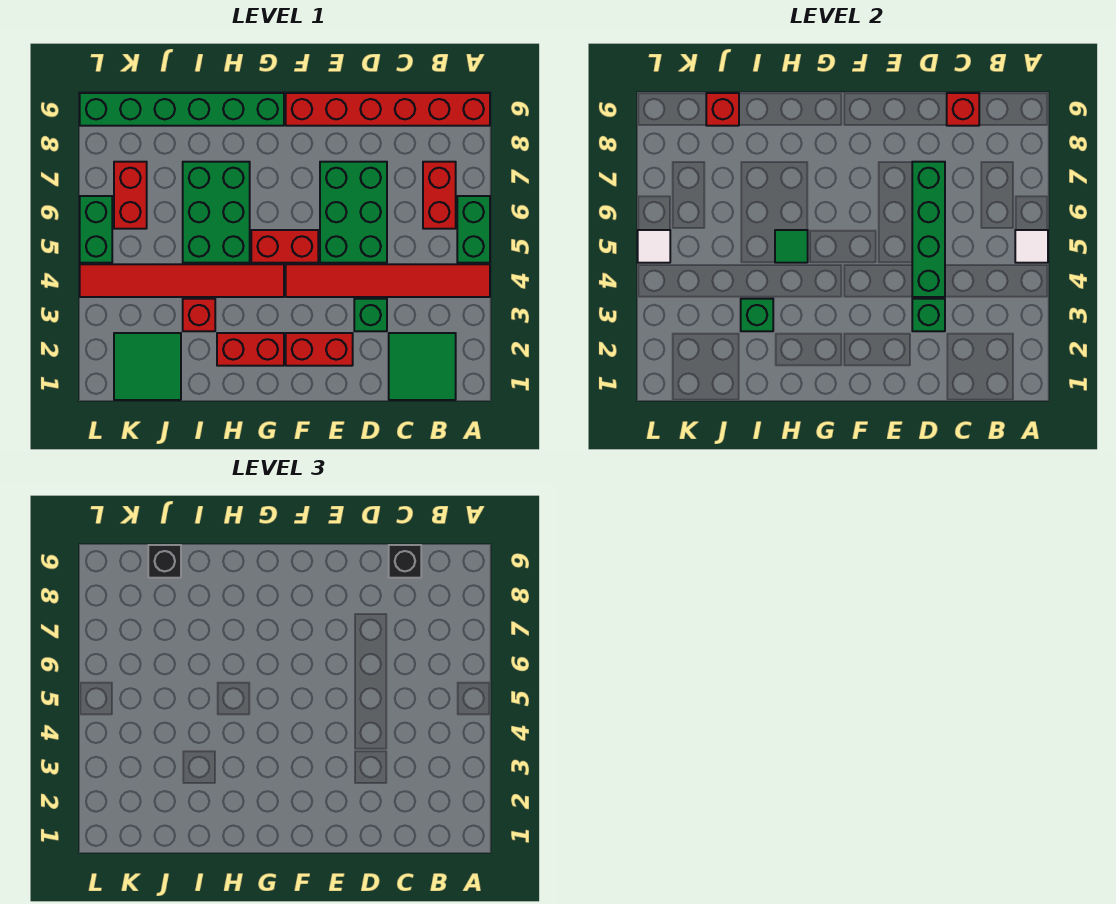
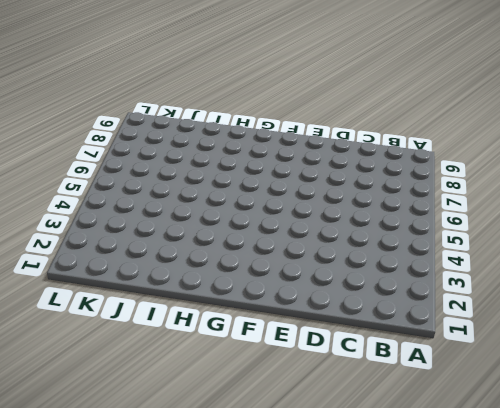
none -> red 1x6 tile [286,264,490,297]
none -> green 1x2 brick [457,196,490,263]
none -> red 1x6 brick [286,93,490,126]

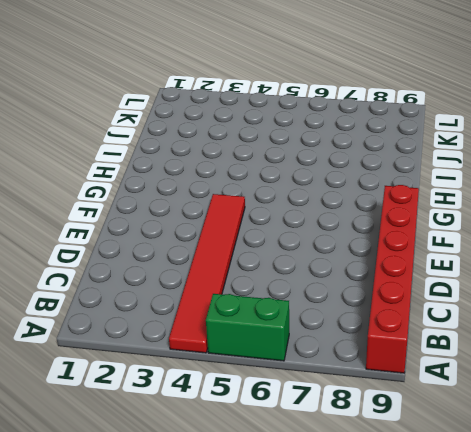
none -> green 2x2 tile [389,333,456,400]
none -> red 1x2 brick [423,162,456,229]
none -> green 1x1 brick [354,299,387,331]

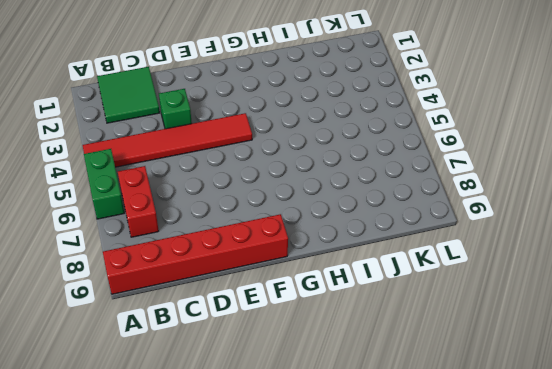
none -> green 2x3 brick [320,162,387,263]
none -> red 1x2 brick [286,333,353,366]
none -> red 1x2 brick [251,230,318,263]

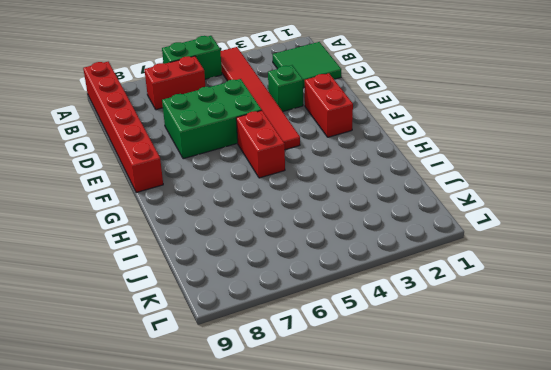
none -> red 1x2 brick [217,333,284,366]
none -> red 1x6 tile [80,264,284,297]
none -> green 1x6 brick [80,93,284,126]

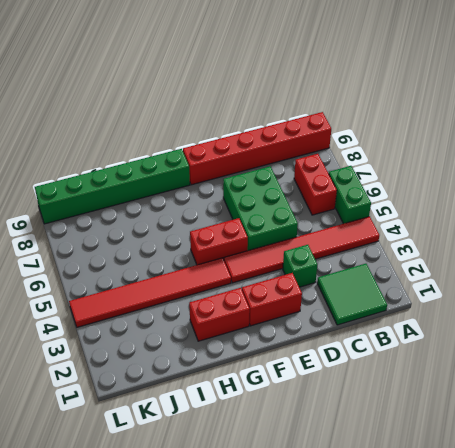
none -> green 2x3 brick [183,162,250,263]
none -> red 1x1 brick [183,299,215,331]
none -> green 2x2 tile [114,333,181,400]

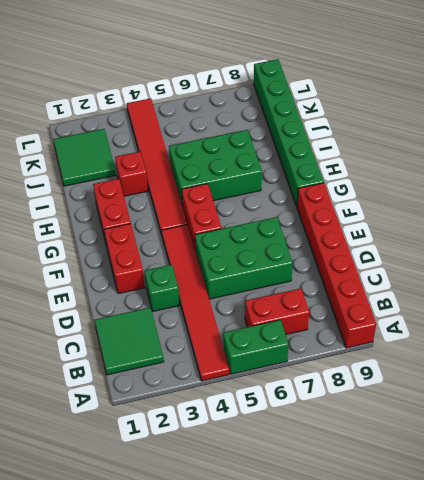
none -> red 1x2 brick [114,162,147,229]
none -> green 1x2 brick [80,196,112,263]
none -> white 1x1 tile [1015,230,1048,263]

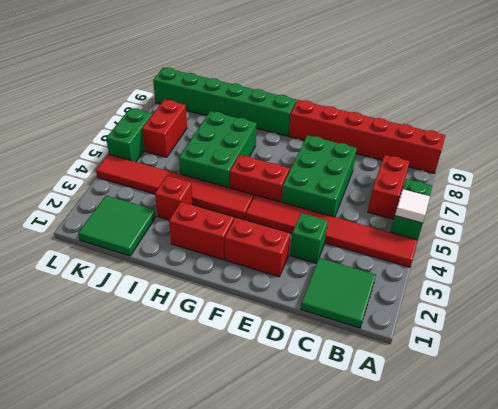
none -> red 1x1 brick [947,93,979,126]
none -> green 1x1 brick [912,299,945,331]
none -> green 1x4 brick [912,162,945,297]

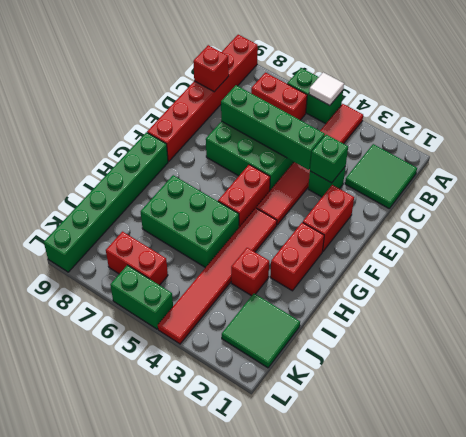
none -> green 1x1 tile [775,230,808,263]
none -> green 1x1 brick [741,299,773,331]
none -> red 1x1 brick [706,93,739,126]

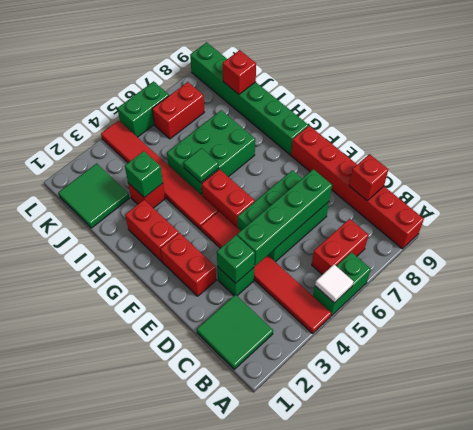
none -> white 1x1 tile [638,230,670,263]
none -> black 1x1 brick [389,545,421,578]
none -> black 1x1 brick [148,545,181,578]

